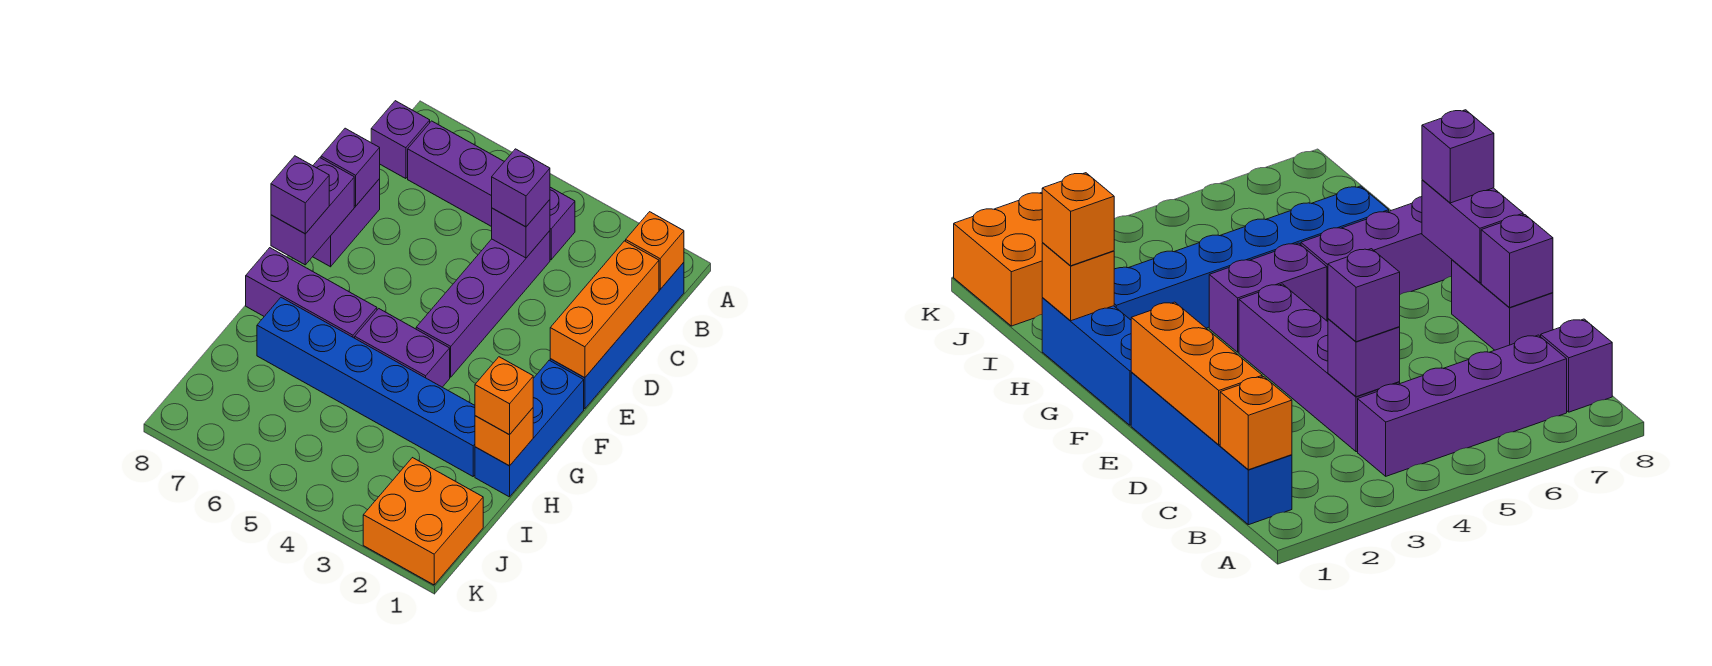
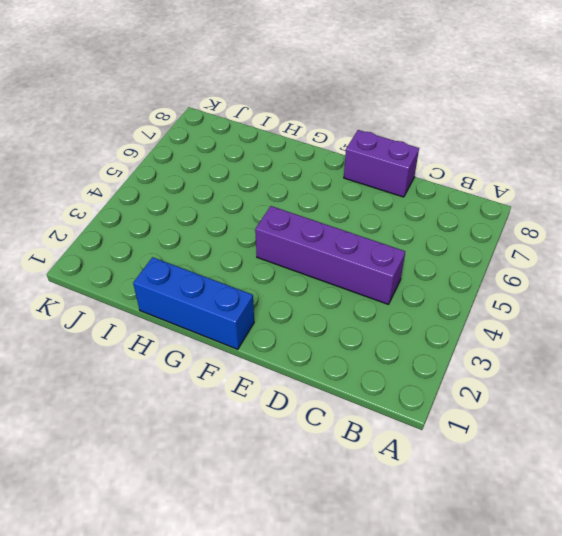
none -> blue 1x4 brick [550,262,684,409]
none -> purple 1x4 brick [408,121,575,260]
none -> purple 1x1 brick [371,101,430,179]

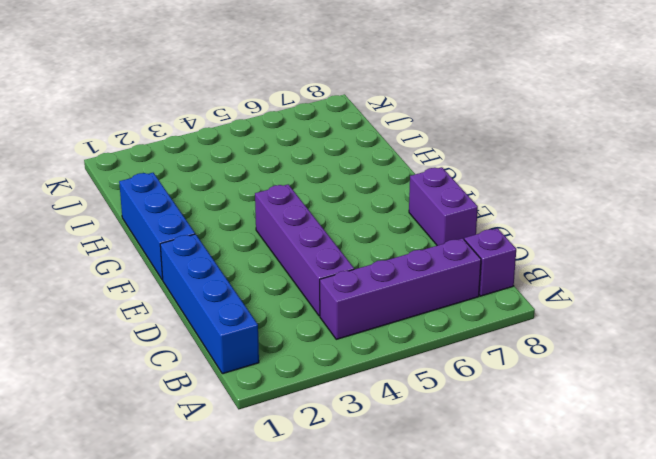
none -> purple 1x2 brick [355,309,450,387]
none -> purple 1x3 brick [246,248,377,338]
none -> blue 1x6 brick [257,297,475,476]

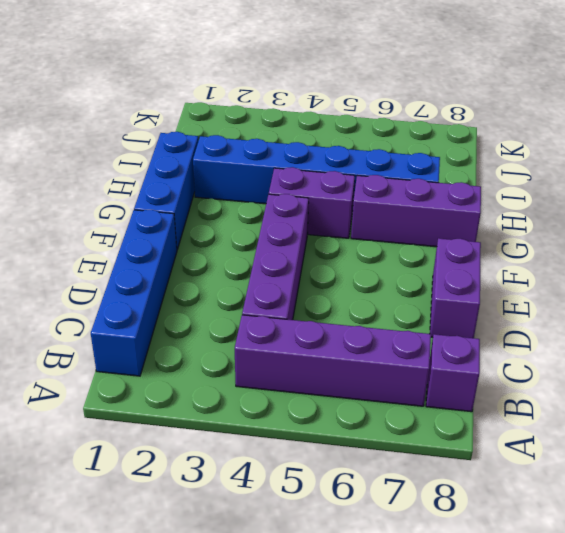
none -> orange 2x2 brick [363,458,483,585]
none -> orange 1x1 brick [626,212,684,289]
none -> orange 1x3 brick [550,241,659,378]

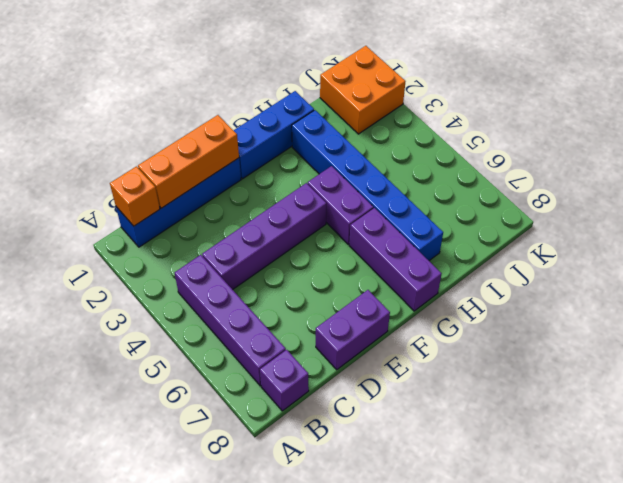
none -> purple 1x1 brick [492,200,550,258]
none -> purple 1x1 brick [321,128,380,206]
none -> purple 1x2 brick [271,158,354,265]

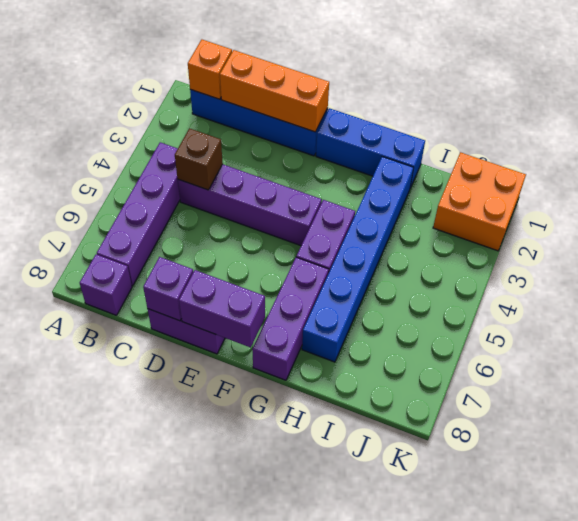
brown 1x1 brick [175,128,223,190] -> purple 1x1 brick [492,200,550,258]
none -> orange 1x1 brick [475,408,533,466]
none -> purple 1x1 brick [492,149,550,227]
none -> purple 1x1 brick [271,156,329,234]

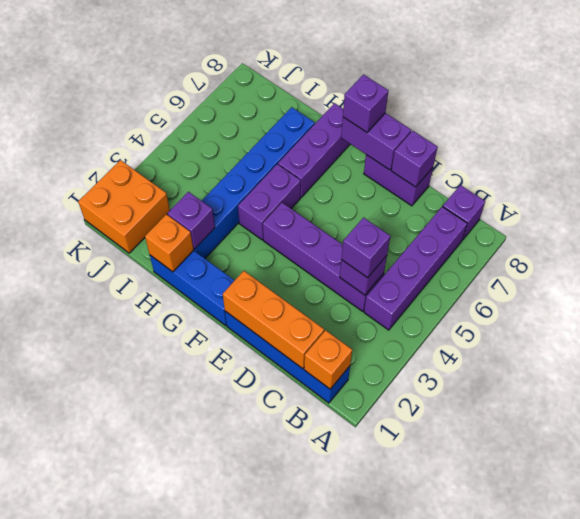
purple 1x1 brick [167,192,215,249] -> none
none -> orange 1x1 brick [475,357,533,435]

